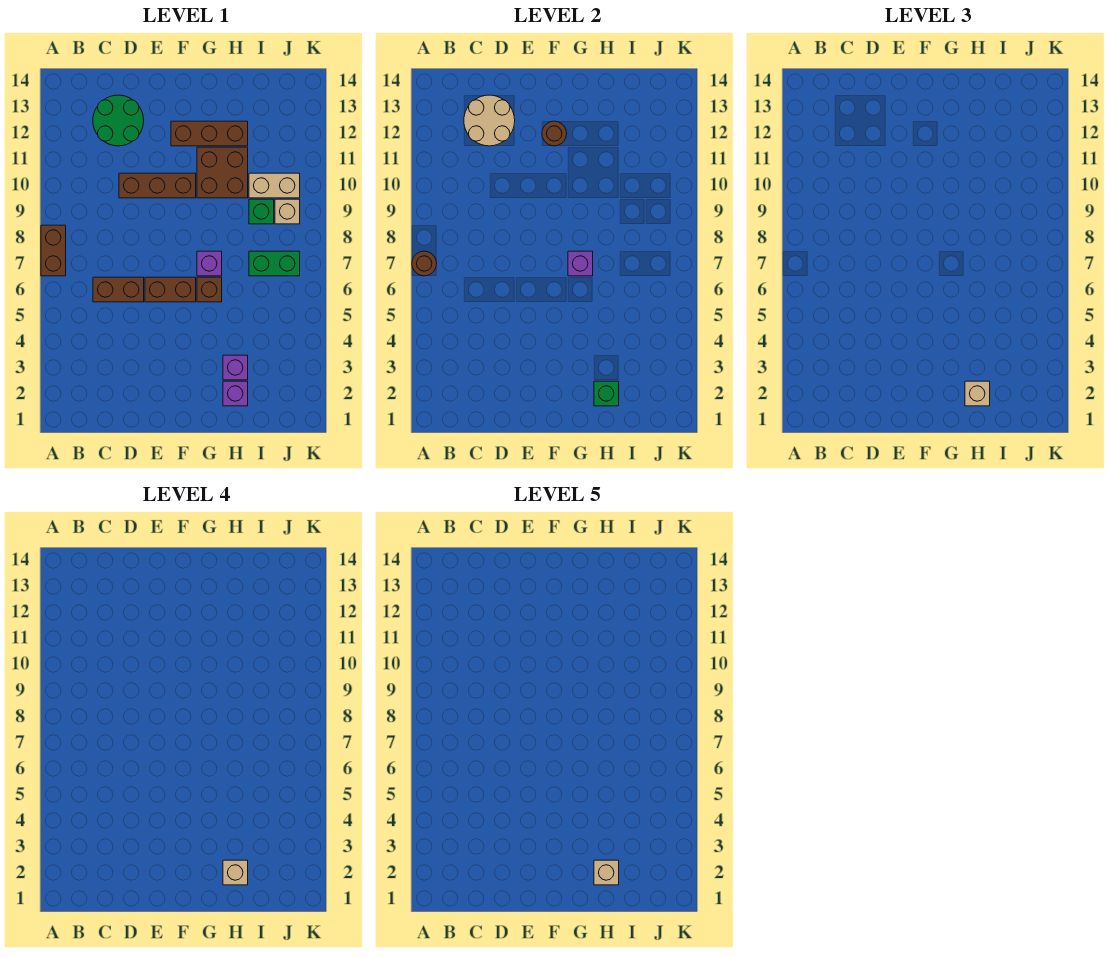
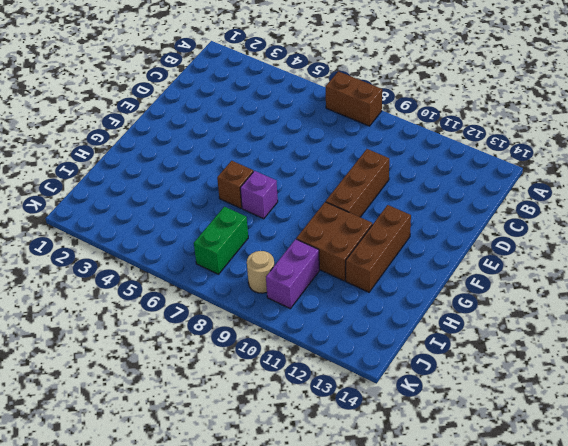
purple 1x2 brick [266,239,319,308] -> tan 1x2 brick [249,173,300,198]
tan 1x1 round brick [247,251,274,293] -> tan 1x1 brick [275,199,300,224]
none -> brown 1x2 brick [93,277,144,302]
none -> green 2x2 round brick [93,95,144,146]
none -> brown 1x2 brick [145,277,196,302]

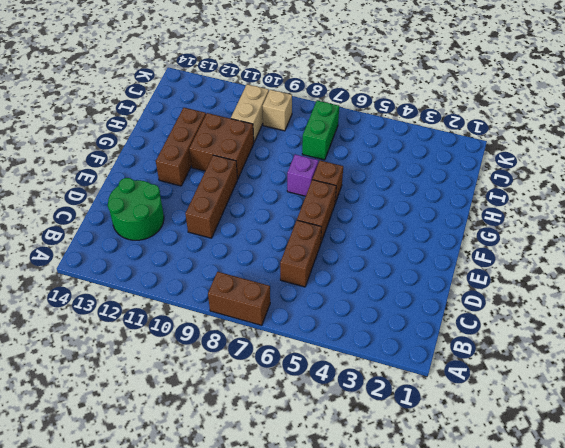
none -> purple 1x1 brick [223,381,248,406]
none -> purple 1x1 brick [223,355,248,380]
none -> green 1x1 brick [249,199,274,224]

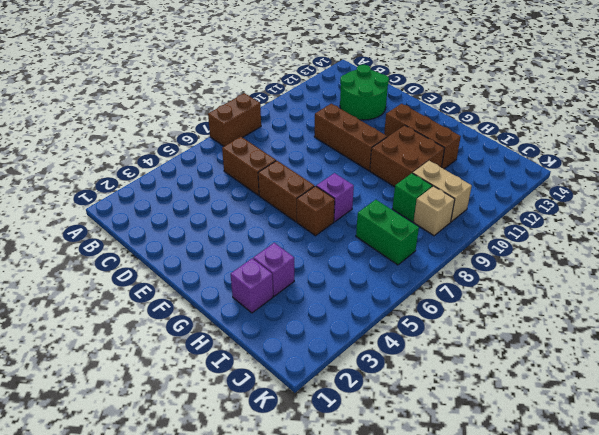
none -> brown 1x1 round brick [412,251,437,276]
none -> tan 2x2 round brick [464,95,515,146]
none -> brown 1x1 round brick [542,121,567,146]

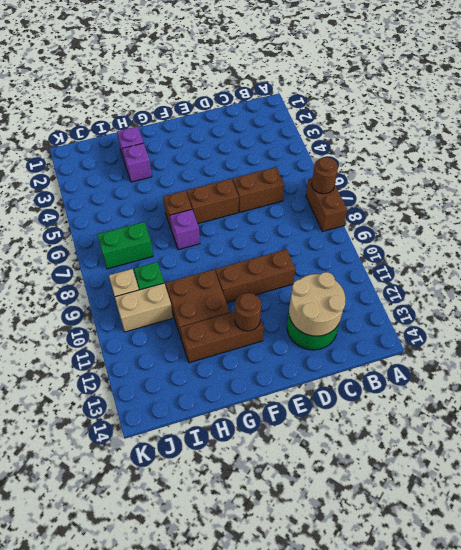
none -> purple 1x1 brick [568,251,593,276]
none -> green 1x1 brick [594,381,619,406]
none -> tan 1x1 brick [965,381,990,406]

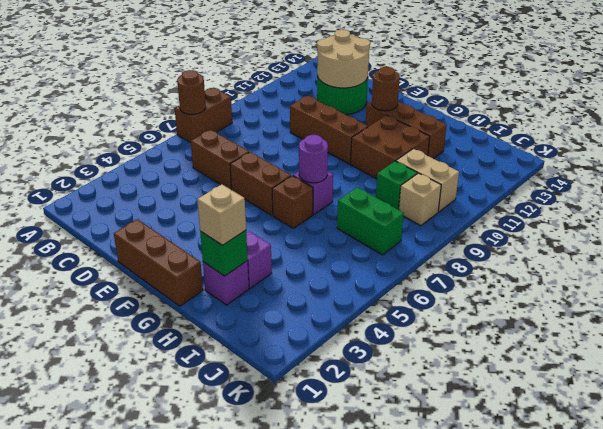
brown 1x3 brick [114,219,203,306] -> none
purple 1x1 round brick [299,135,328,183] -> purple 1x1 brick [568,251,593,276]
none -> tan 1x1 brick [223,860,248,885]
none -> tan 1x1 brick [594,860,619,885]

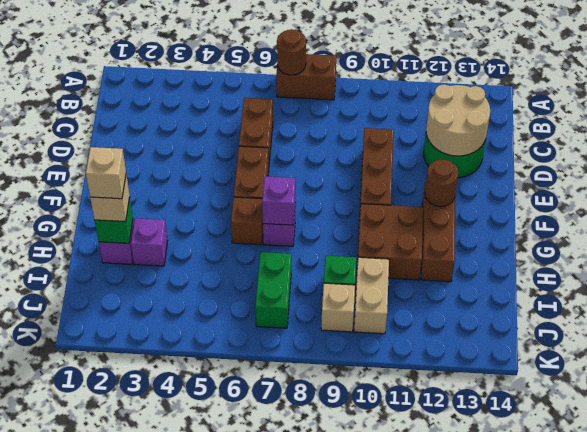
none -> tan 1x1 brick [594,860,619,885]

